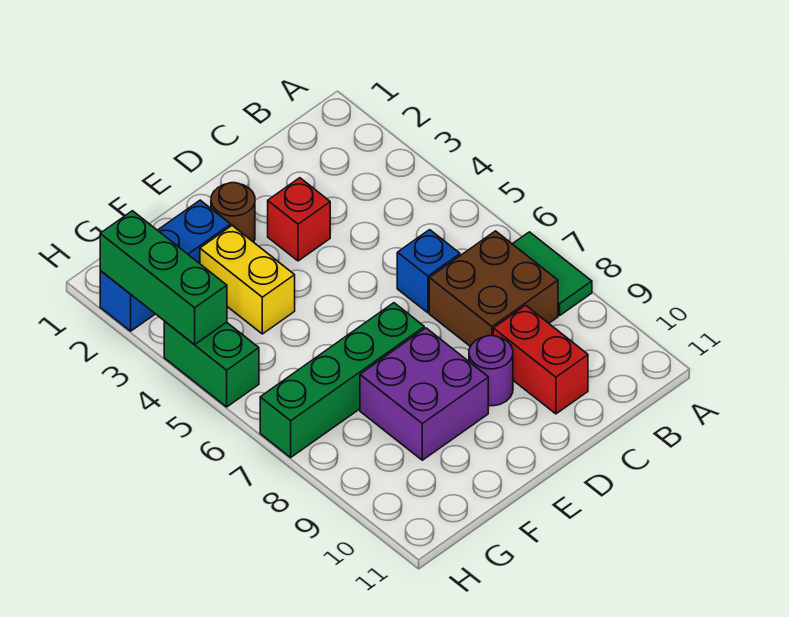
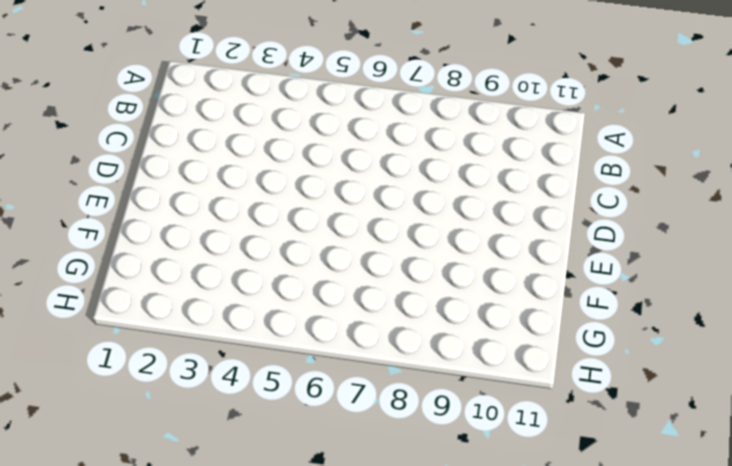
none -> green 1x2 tile [513,232,592,315]
none -> brown 2x2 brick [429,231,558,346]
none -> blue 1x1 brick [397,230,460,313]

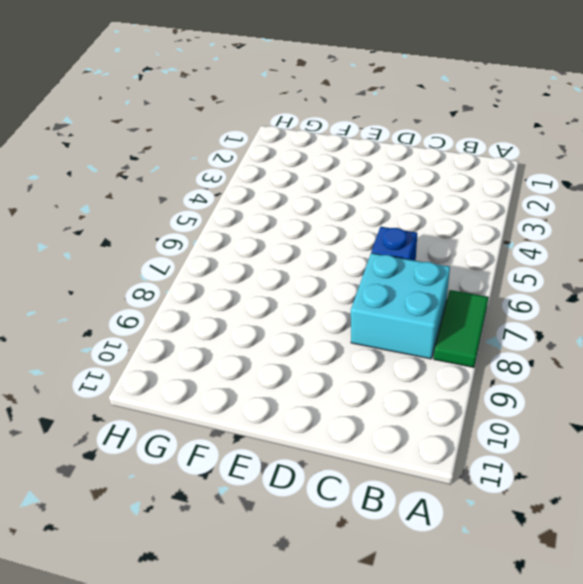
cyan 2x2 brick [351,253,450,359] -> brown 2x2 brick [429,231,558,346]
none -> red 1x2 brick [493,305,588,414]
none -> red 1x1 brick [268,178,330,261]
none -> purple 1x1 round brick [469,336,513,406]

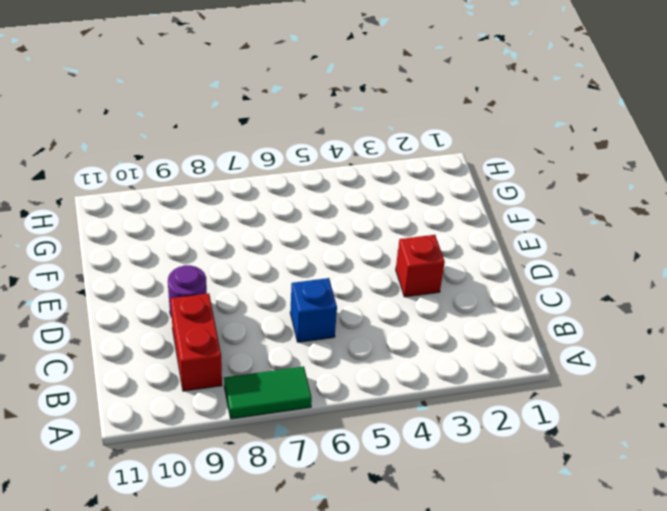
red 1x2 brick [171,293,222,391] -> red 1x2 brick turned to [493,305,588,414]
none -> brown 2x2 brick [429,231,558,346]
none -> brown 1x1 round brick [211,183,255,242]
none -> green 1x4 brick [260,303,424,457]

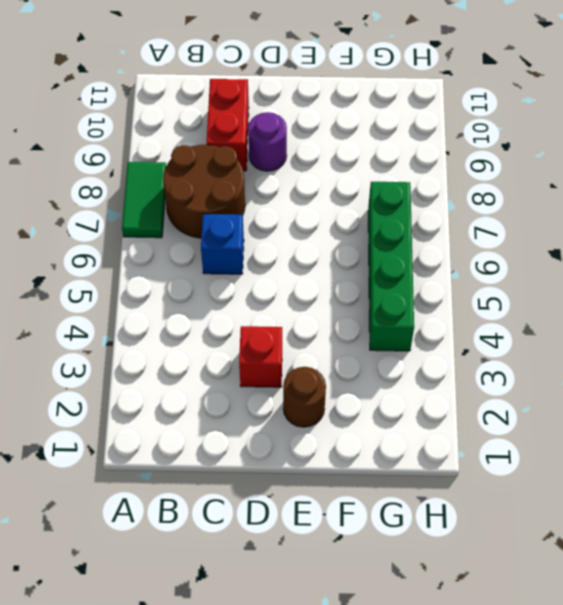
brown 2x2 round brick [163,145,245,238] -> brown 2x2 brick [429,231,558,346]
green 1x4 brick [368,182,414,351] -> green 1x4 brick turned to [260,303,424,457]
none -> purple 2x2 brick [360,328,488,460]
none -> blue 1x3 brick [100,200,231,331]
none -> yellow 1x2 brick [200,226,295,334]

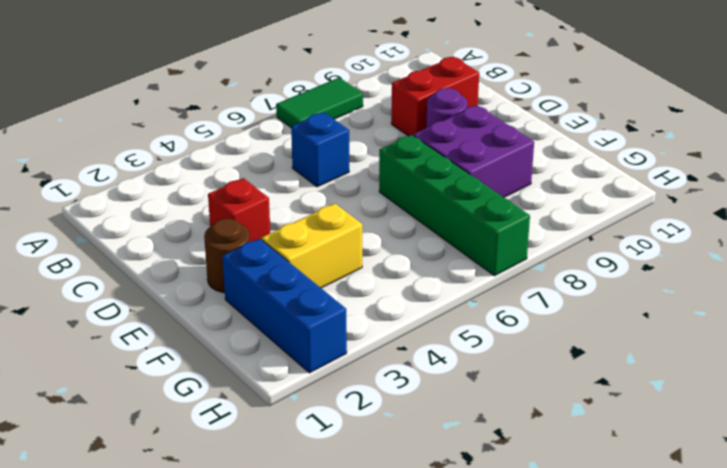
none -> brown 2x2 brick [429,231,558,346]
none -> green 1x2 brick [164,321,259,407]
none -> green 1x3 brick [100,211,227,345]

